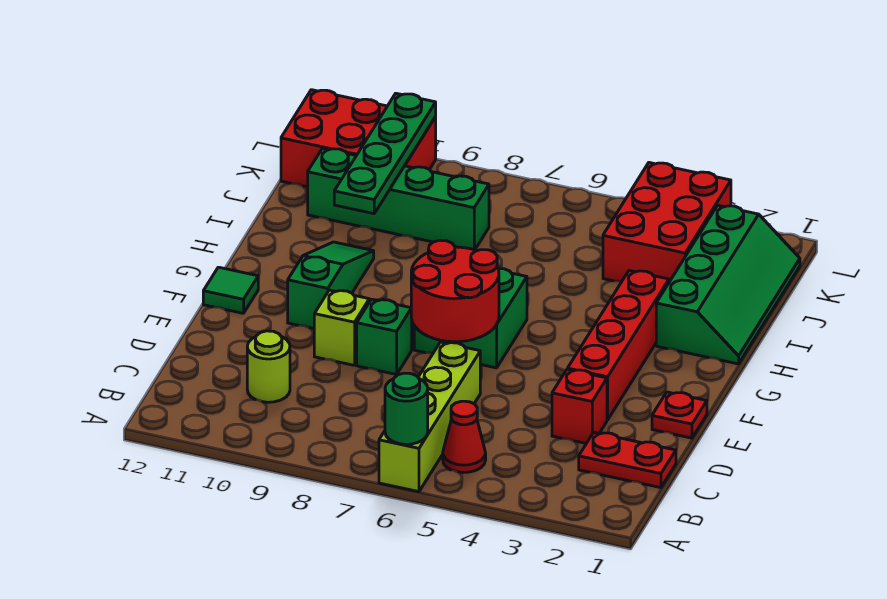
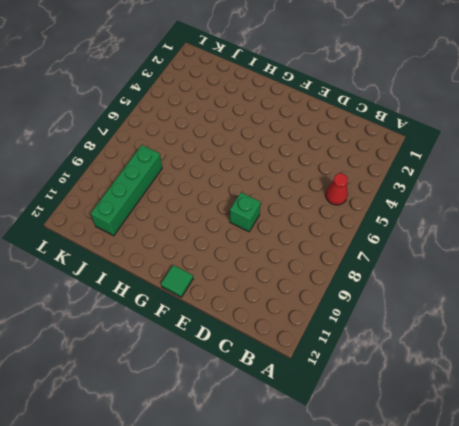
none -> lime 1x4 brick [379,342,480,492]
none -> red 1x2 plate [579,432,676,488]
none -> lime 1x1 round brick [247,331,290,402]

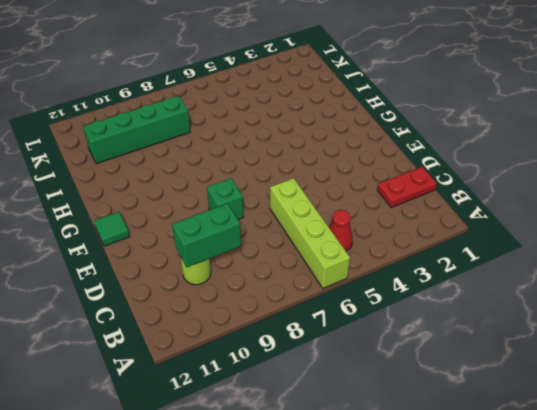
green 1x2 brick [172,203,241,267] -> none
none -> red 1x1 brick [552,369,607,443]
none -> red 1x1 plate [652,392,707,438]
none -> red 1x4 brick [568,271,669,420]

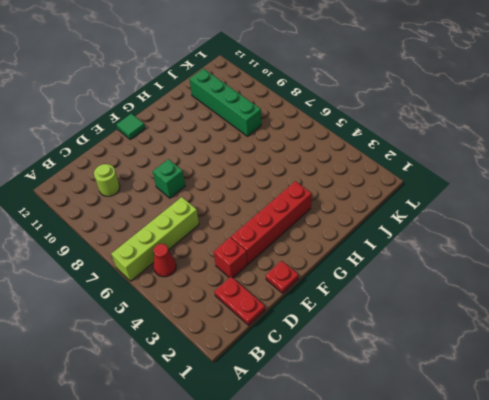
none -> lime 1x1 brick [314,290,369,365]
none -> green 2x2 brick [414,269,527,368]
none -> green 1x3 slope [288,242,374,329]

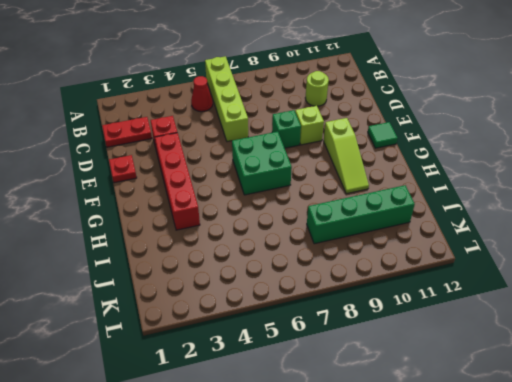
lime 1x3 slope [324,118,369,194] -> green 1x3 slope [288,242,374,329]
none -> green 2x4 slope [656,205,800,364]
none -> red 2x3 brick [603,163,731,282]
none -> red 2x3 brick [281,90,436,187]

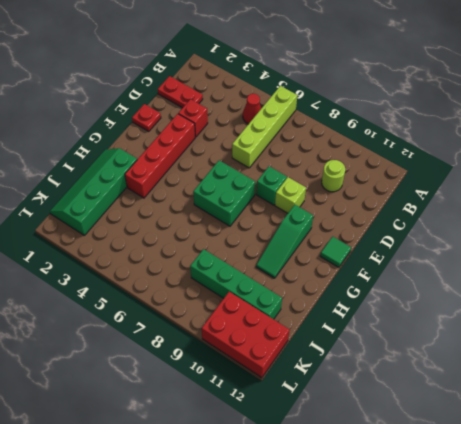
none -> red 2x3 brick [603,163,731,282]
none -> green 1x1 round brick [385,373,428,444]
none -> red 2x2 round brick [411,240,499,342]

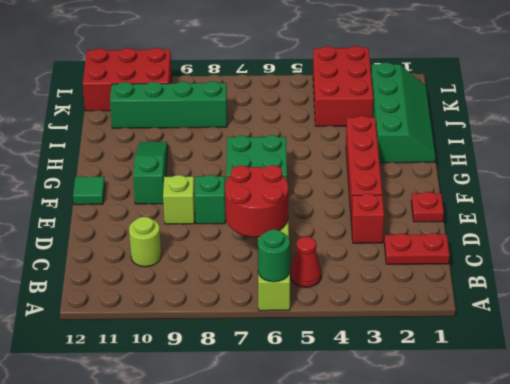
red 2x2 round brick [225,165,288,237] -> red 2x2 round brick moved to [411,240,499,342]
none -> green 1x4 plate [334,93,436,214]

